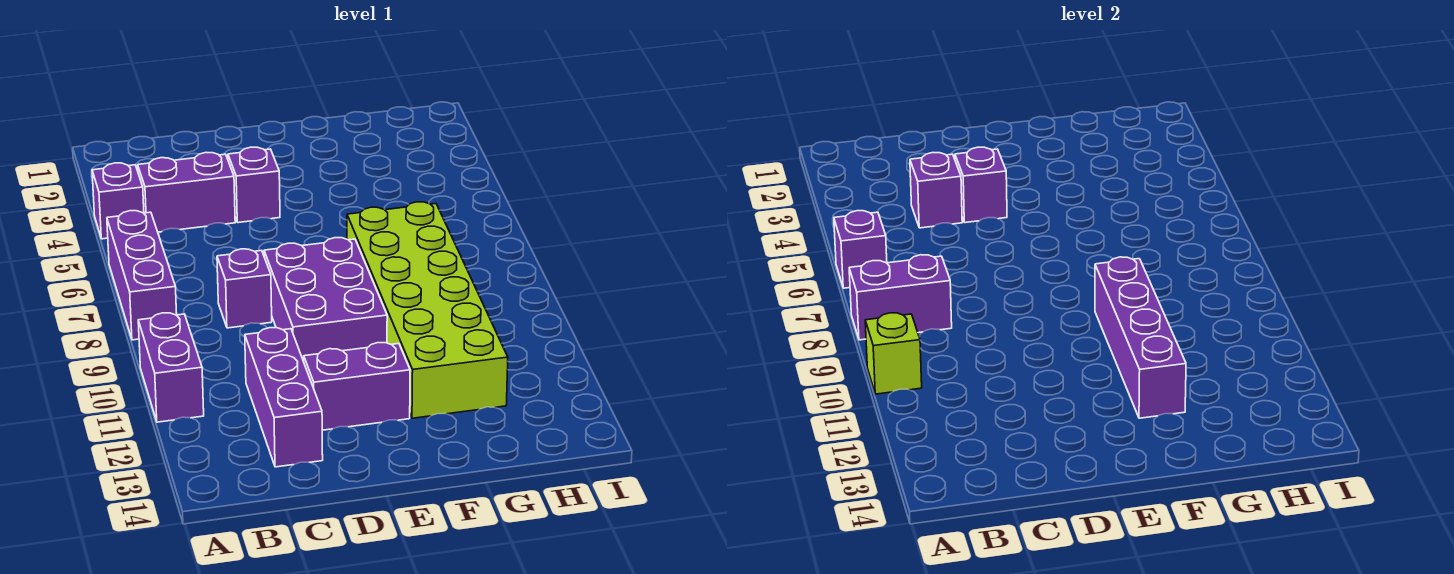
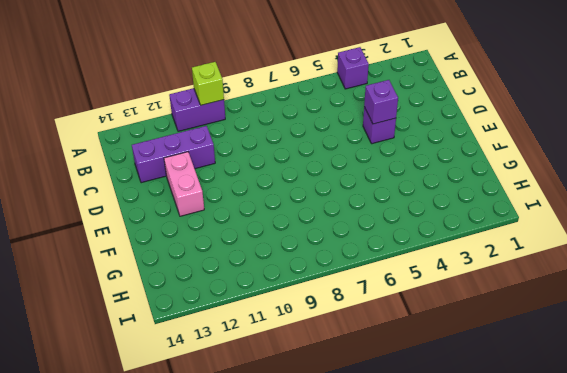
pink 1x2 brick [164,152,204,216] -> purple 1x2 brick [304,343,410,430]
none -> purple 1x3 brick [107,211,177,340]
none -> purple 1x2 brick [138,153,235,232]
none -> purple 1x1 brick [217,249,272,328]

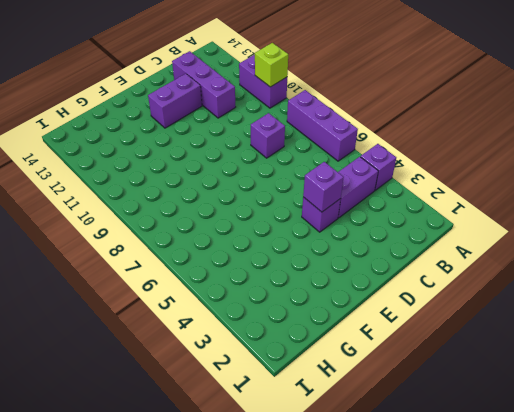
none -> purple 2x3 brick [264,238,387,361]
none -> lime 2x6 brick [347,202,508,418]
none -> purple 1x1 brick [834,211,887,288]

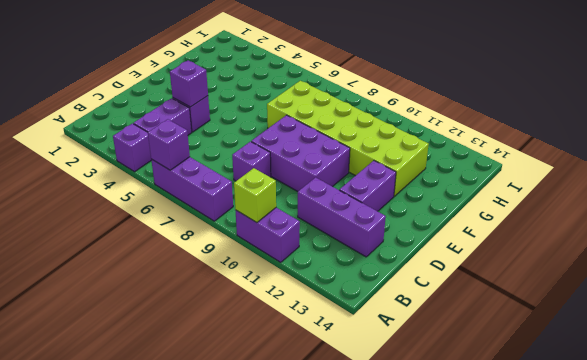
none -> purple 1x2 brick [849,255,952,340]
none -> purple 1x1 brick [910,153,962,228]
none -> purple 1x4 brick [1095,257,1186,418]

